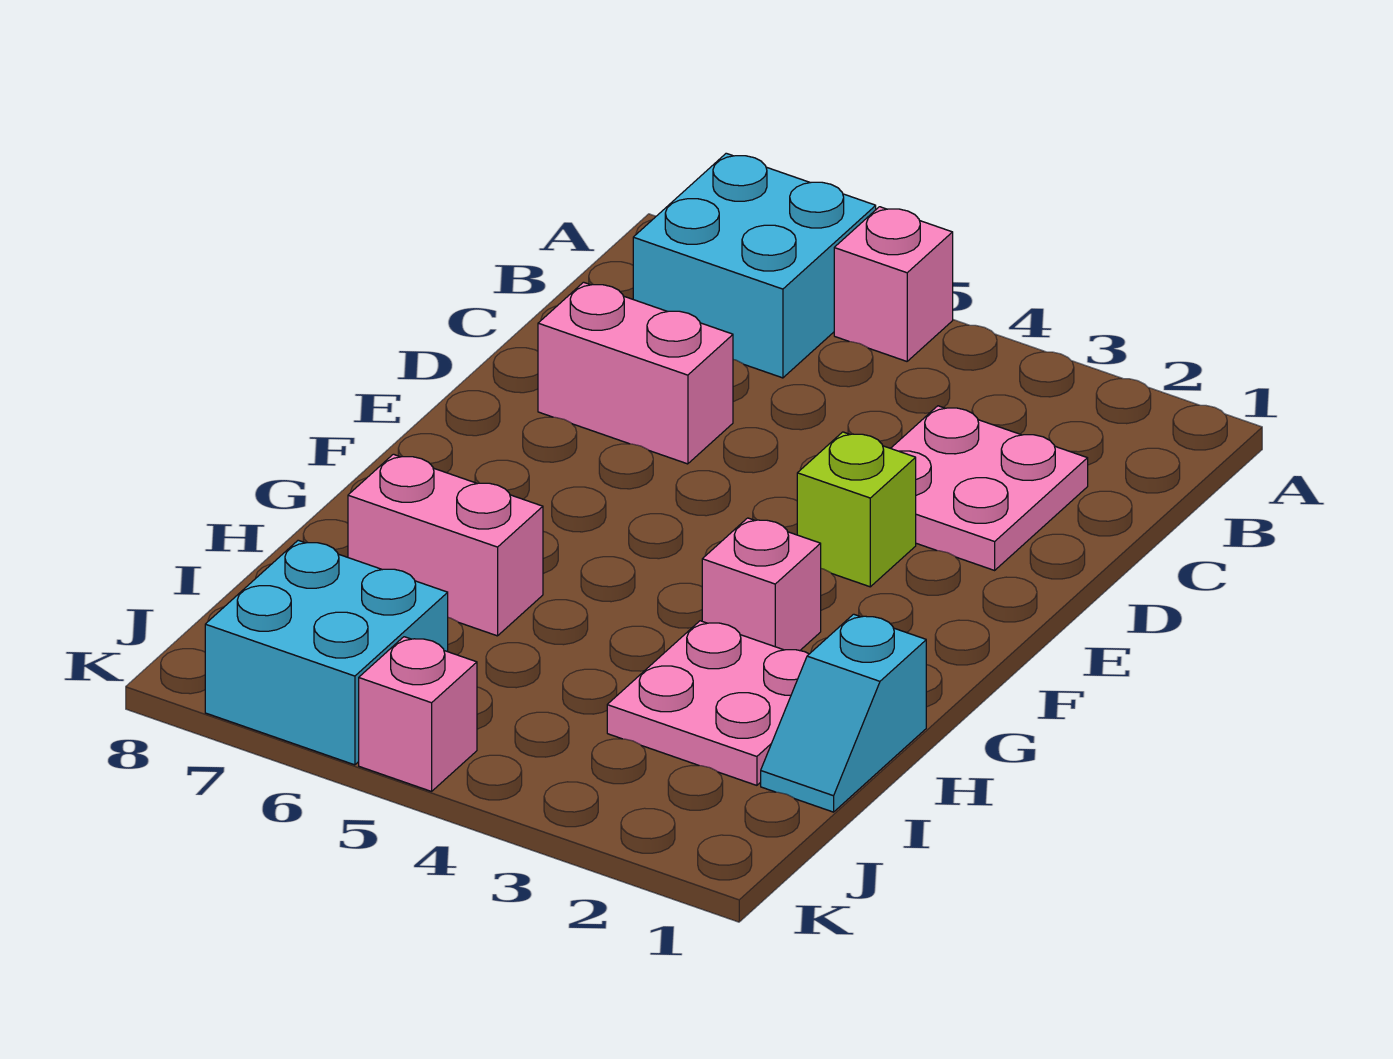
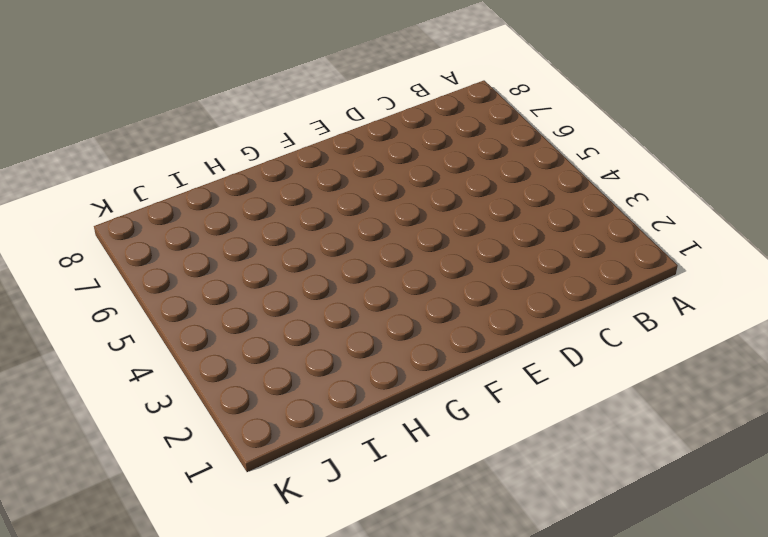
none -> pink 1x1 brick [834,207,953,361]
none -> cyan 2x2 brick [633,153,876,378]

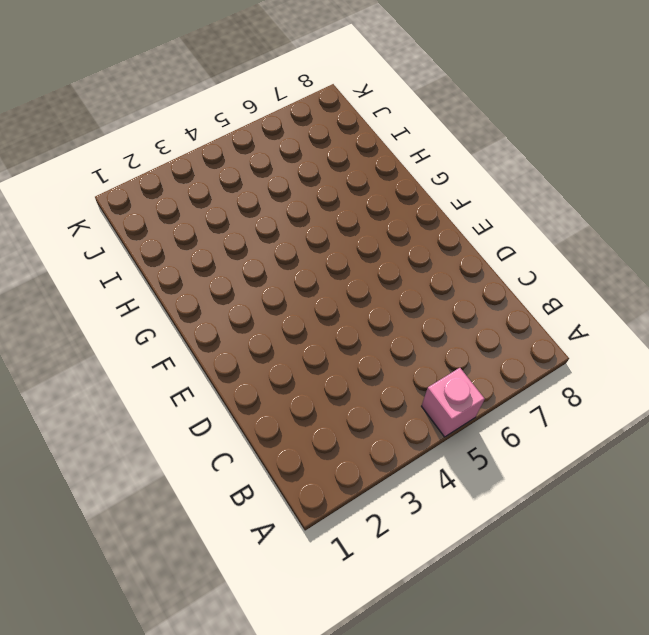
none -> cyan 2x2 brick [633,153,876,378]
none -> pink 2x2 plate [891,406,1088,570]

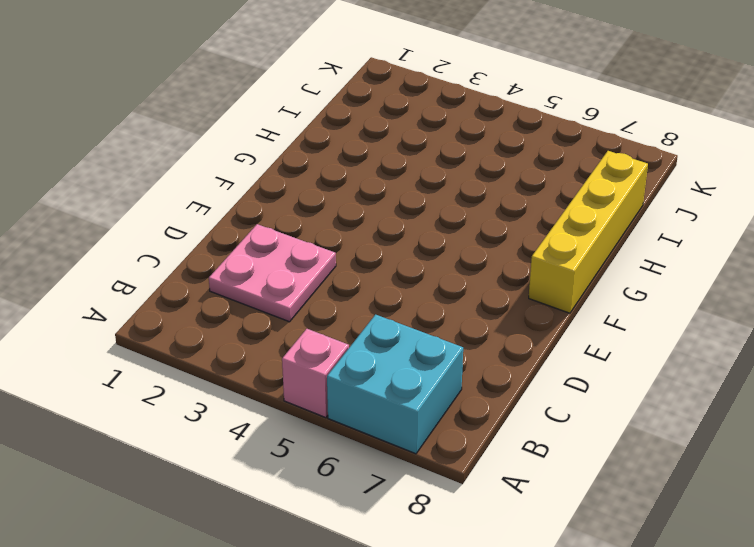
yellow 1x4 brick [529,151,648,313] -> none
none -> pink 1x2 brick [538,282,733,464]
none -> lime 1x1 brick [797,432,916,587]

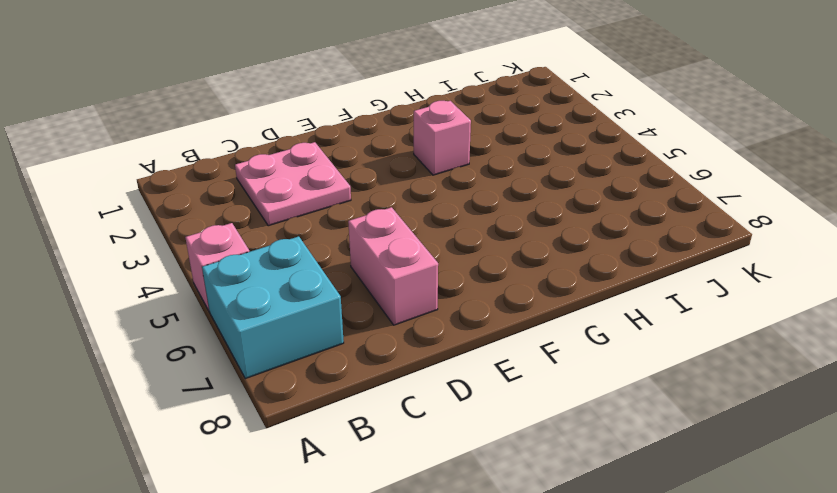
none -> lime 1x1 brick [797,432,916,587]
none -> cyan 1x2 slope [761,614,926,812]

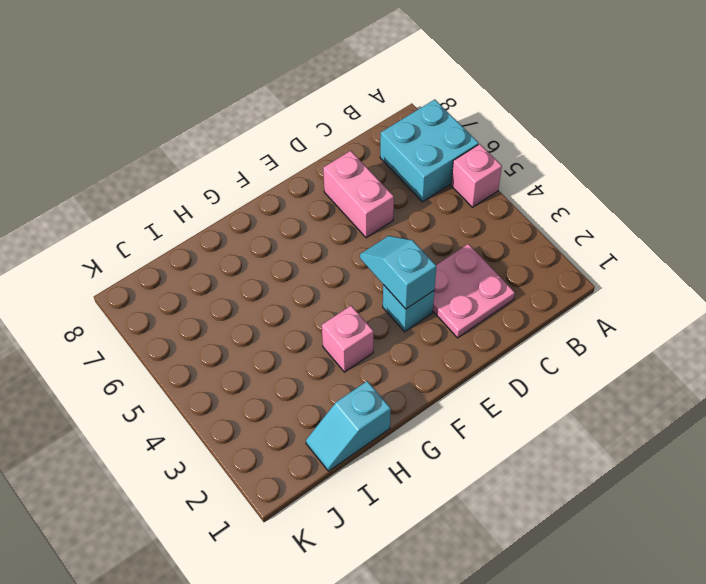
cyan 1x1 brick [383,285,434,332] -> lime 1x1 brick [797,432,916,587]
cyan 1x2 slope [360,236,436,309] -> none
none -> pink 2x2 plate [607,621,809,785]
none -> pink 1x2 brick [348,454,543,636]

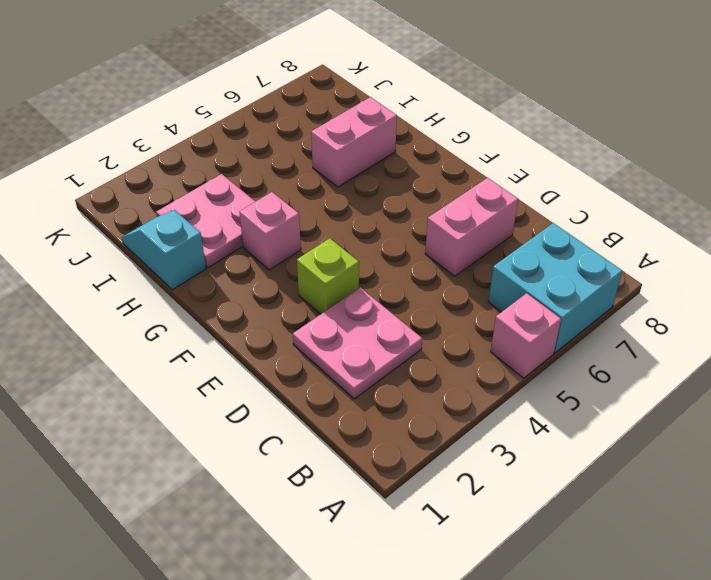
none -> cyan 2x2 brick [205,540,448,765]
none -> pink 1x1 brick [359,637,477,791]

